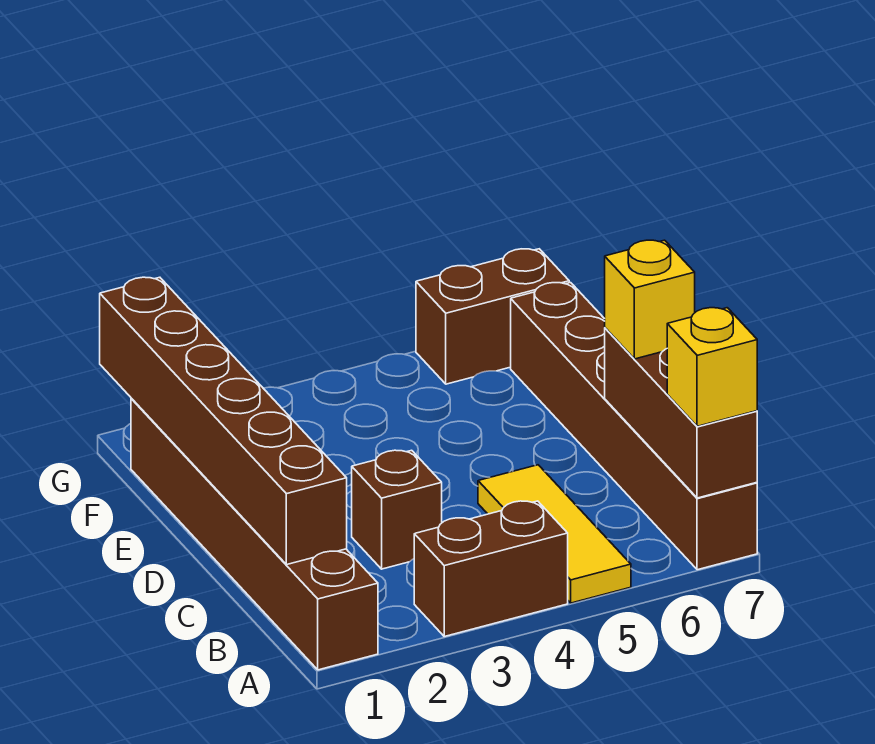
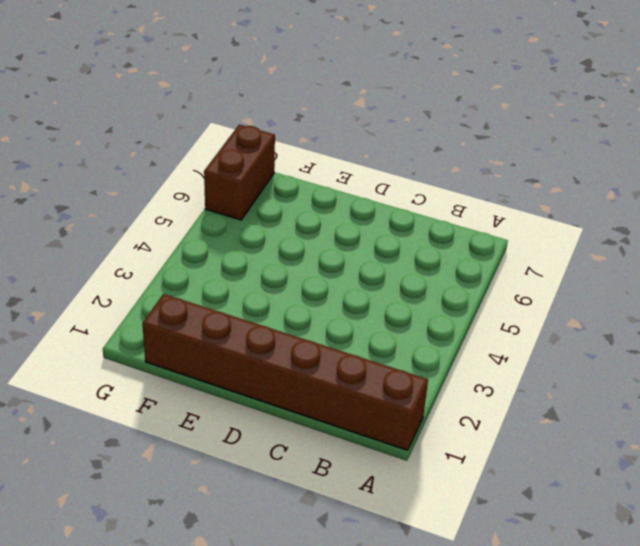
none -> brown 1x2 brick [414,501,568,636]
none -> yellow 1x3 tile [478,465,631,603]

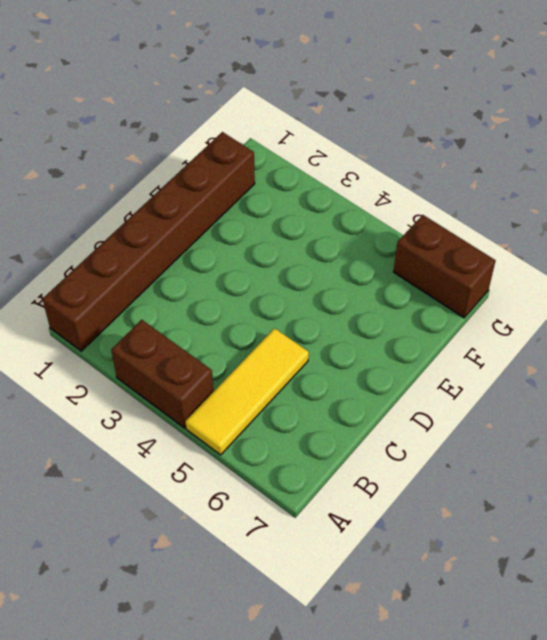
none -> brown 1x6 brick [511,283,757,570]
none -> brown 1x1 brick [352,450,442,569]

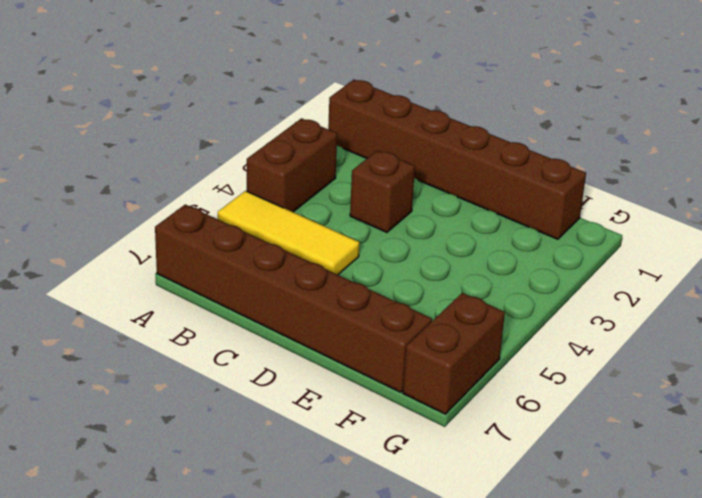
none -> brown 1x3 brick [605,328,757,498]
none -> brown 1x6 brick [100,277,347,565]

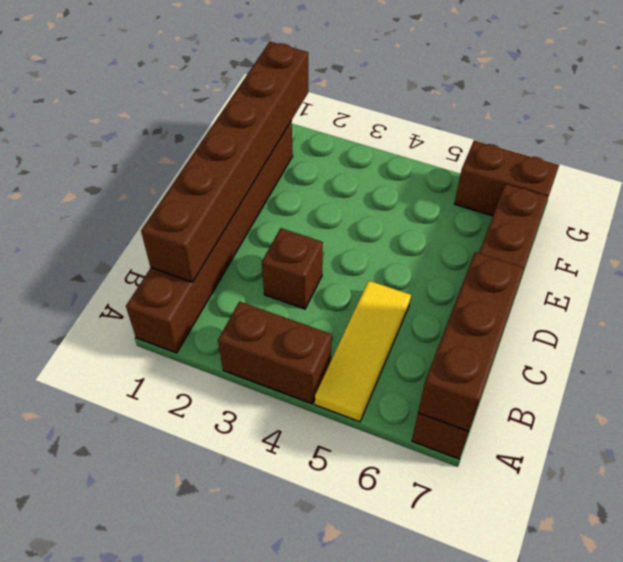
none -> yellow 1x1 brick [667,308,757,426]
none -> yellow 1x1 brick [605,240,695,359]

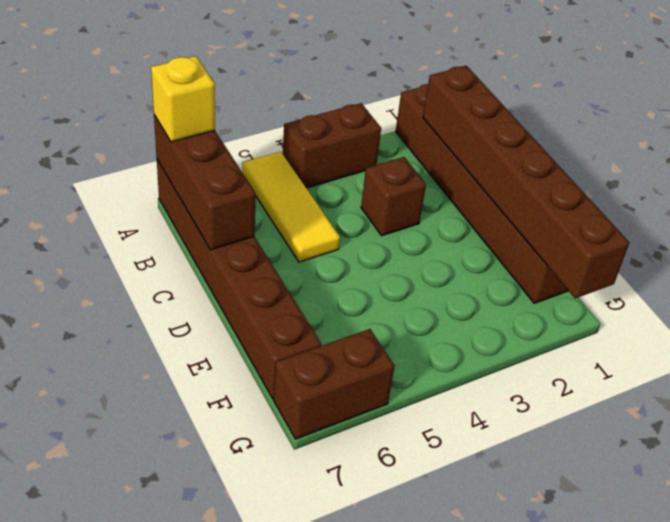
none -> yellow 1x1 brick [605,240,695,359]

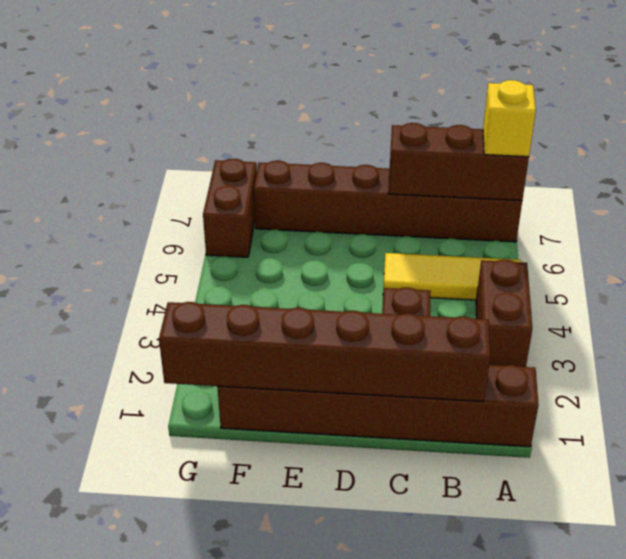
none -> yellow 1x1 brick [605,240,695,359]

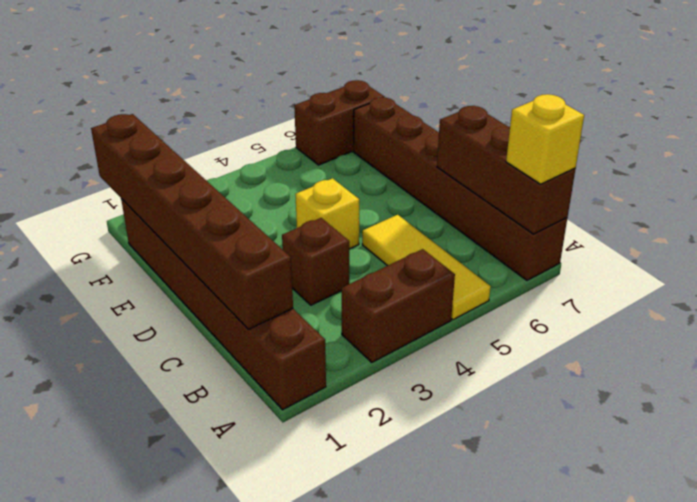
yellow 1x1 brick [295,178,359,249] -> yellow 1x1 brick moved to [605,240,695,359]

